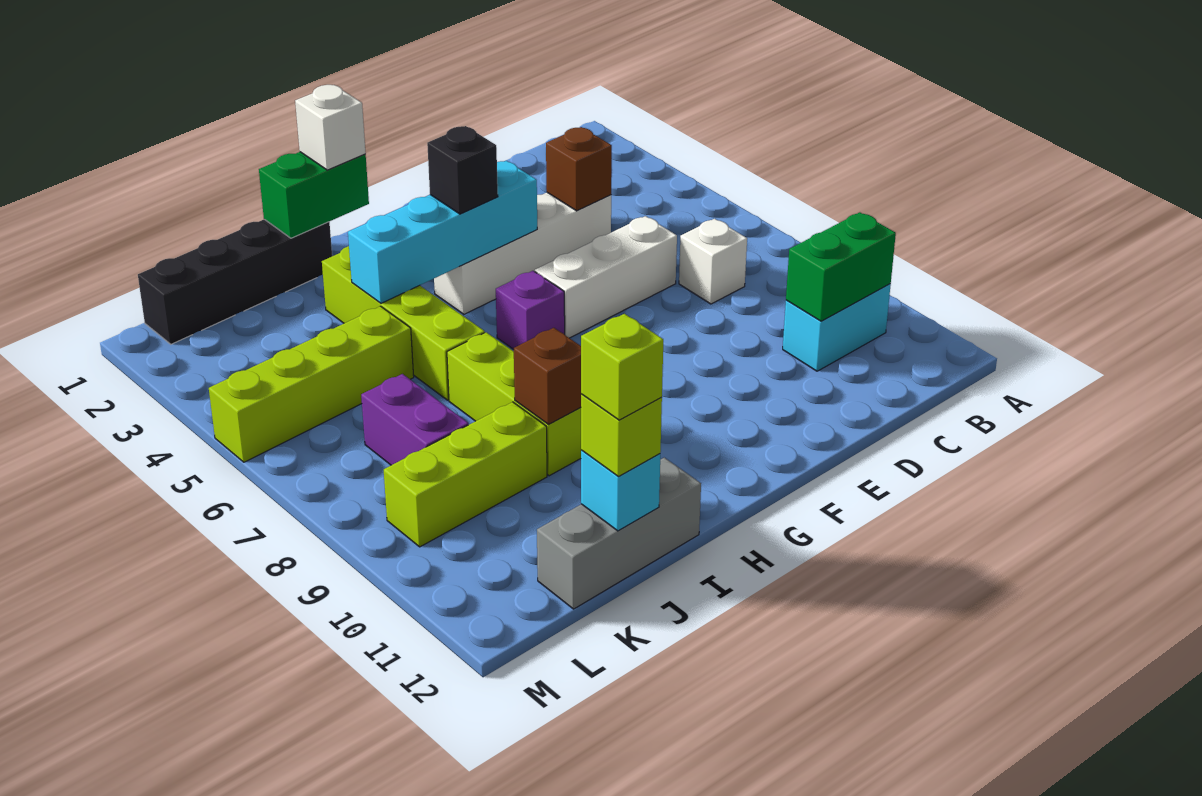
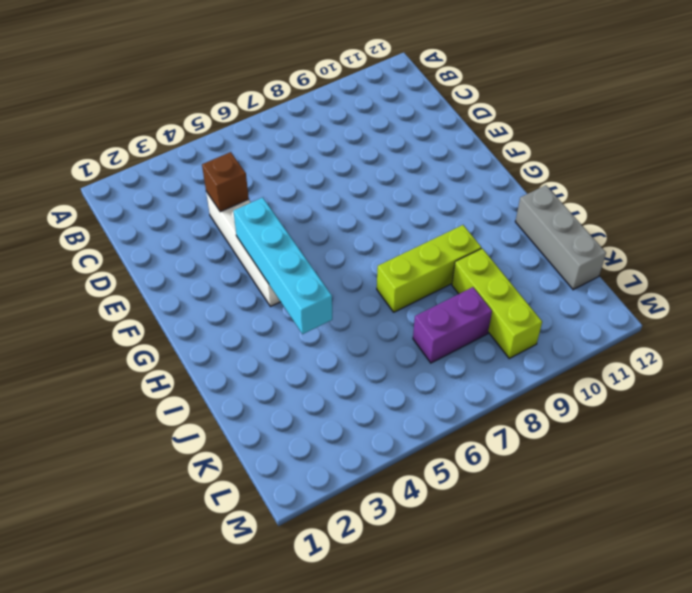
none -> cyan 1x2 brick [783,284,891,371]
none -> white 1x1 brick [679,219,747,304]
none -> white 1x3 brick [535,216,677,338]

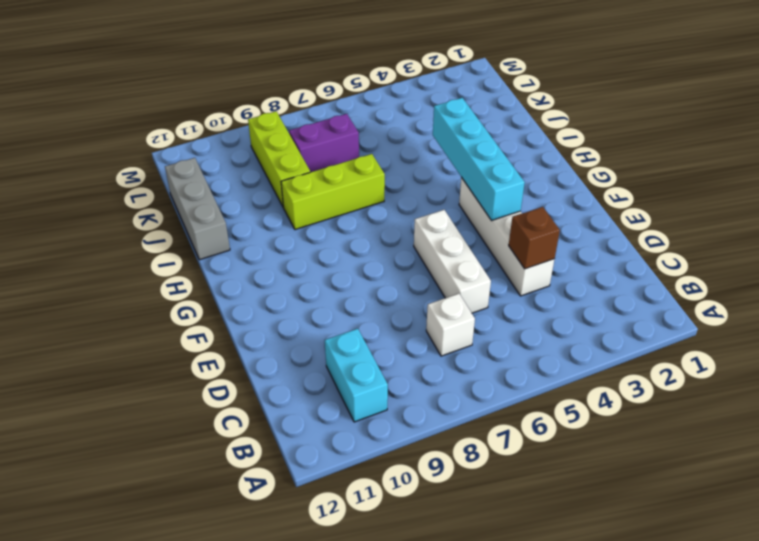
none -> purple 1x1 brick [496,271,565,349]
none -> black 1x4 brick [138,219,332,344]
none -> lime 1x4 brick [322,246,485,400]

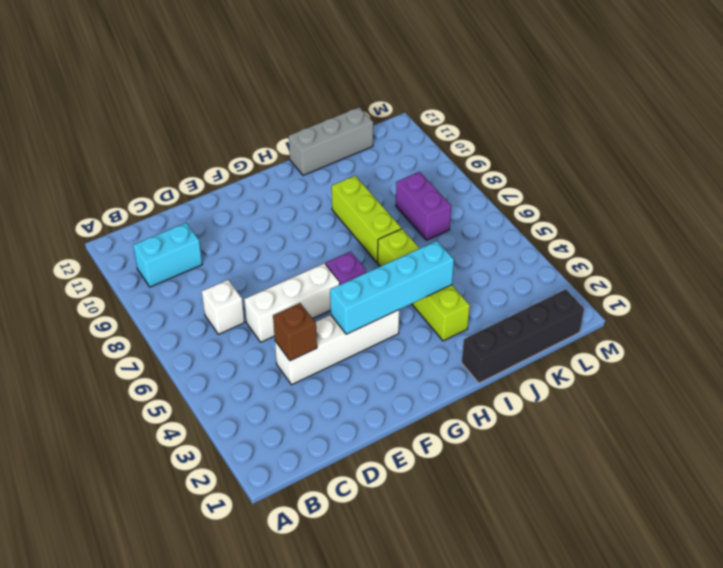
none -> lime 1x4 brick [209,306,414,462]
none -> lime 1x3 brick [384,402,547,547]
none -> green 1x2 brick [786,212,896,321]

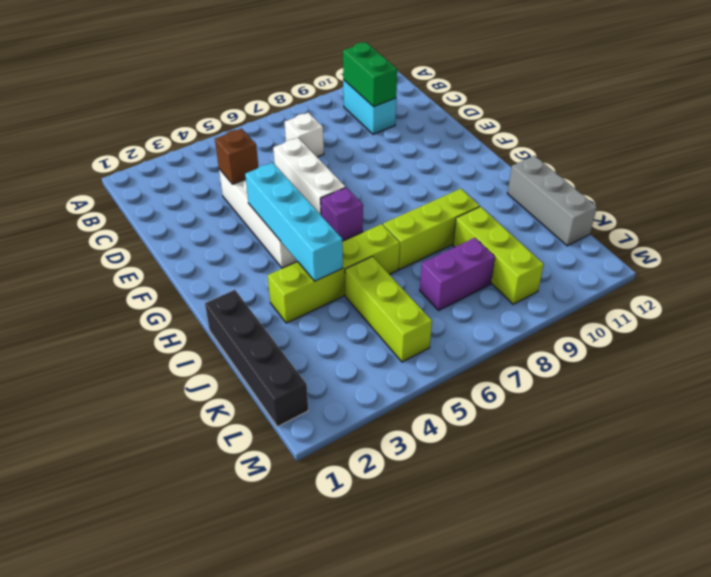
lime 1x3 brick [345,257,432,362] -> lime 1x4 brick [209,306,414,462]
none -> green 1x2 brick [259,152,369,238]
none -> brown 1x1 brick [514,328,581,424]
none -> cyan 1x1 brick [581,450,660,531]

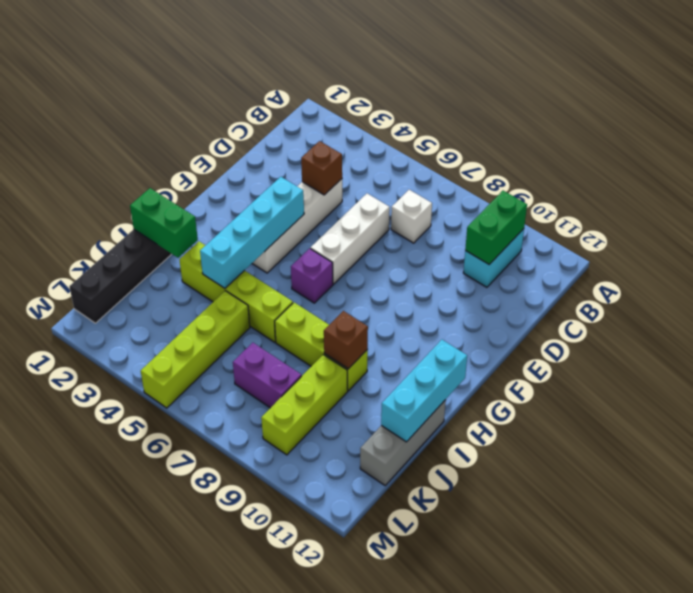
cyan 1x3 brick [381,340,467,442] -> cyan 1x1 brick [581,450,660,531]
green 1x2 brick [130,188,198,258] -> green 1x2 brick turned to [259,152,369,238]
none -> black 1x1 brick [427,126,498,214]
none -> white 1x1 brick [295,85,366,170]
none -> lime 1x1 brick [581,394,662,477]

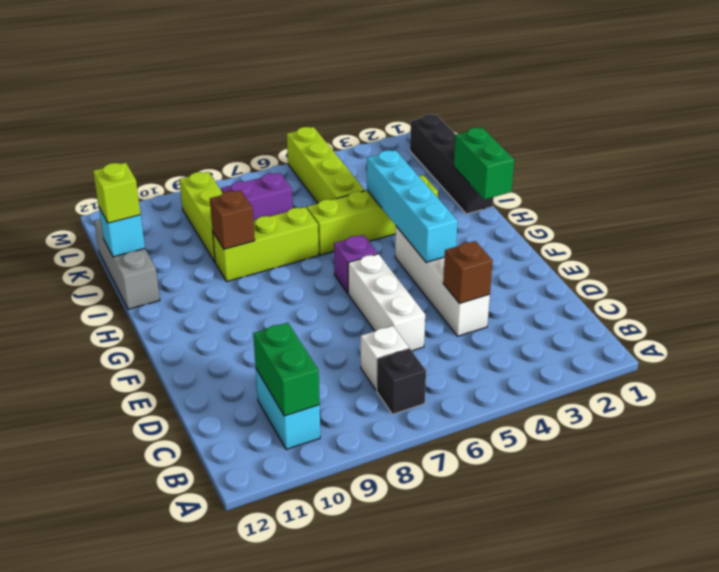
black 1x1 brick [377,348,426,414] -> black 1x1 brick moved to [427,126,498,214]
none -> white 1x1 brick [295,85,366,170]
none -> lime 1x1 brick [581,314,663,420]

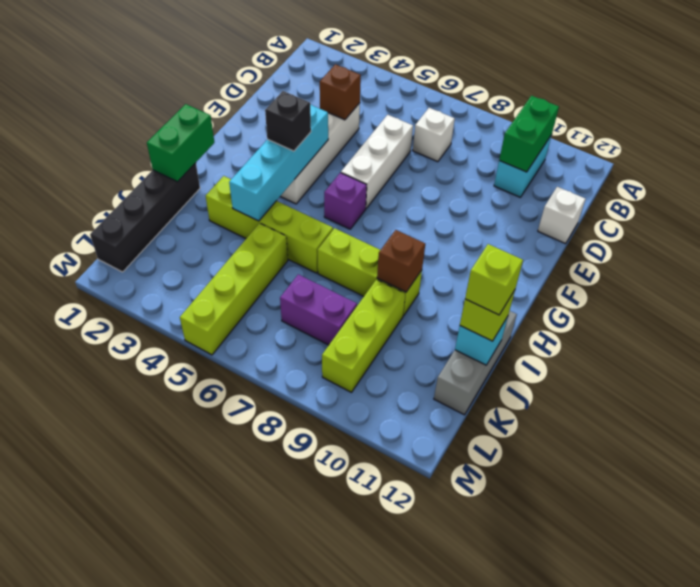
white 1x1 brick [538,187,585,244] -> white 1x1 brick moved to [295,85,366,170]

